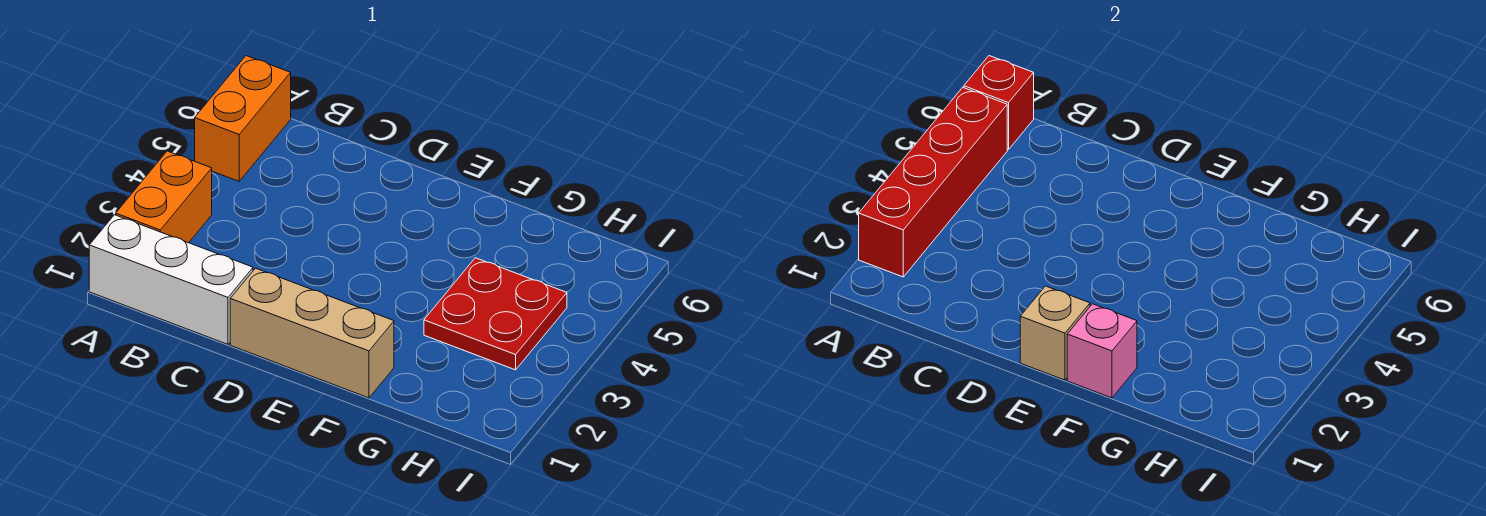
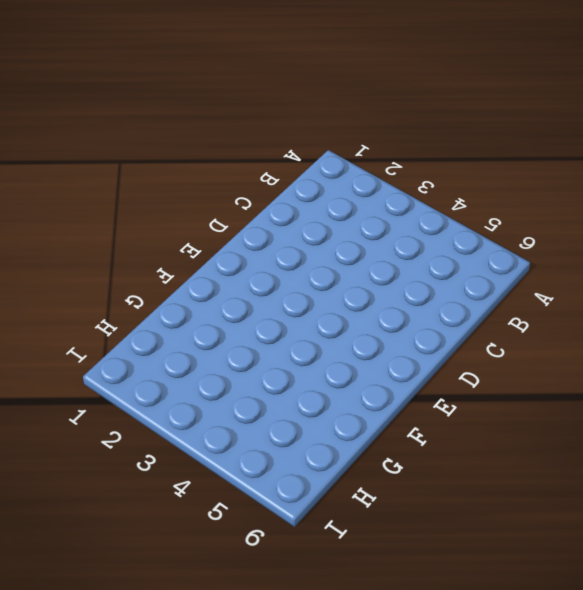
none -> white 1x3 brick [89,215,253,344]
none -> orange 1x2 brick [116,151,212,243]

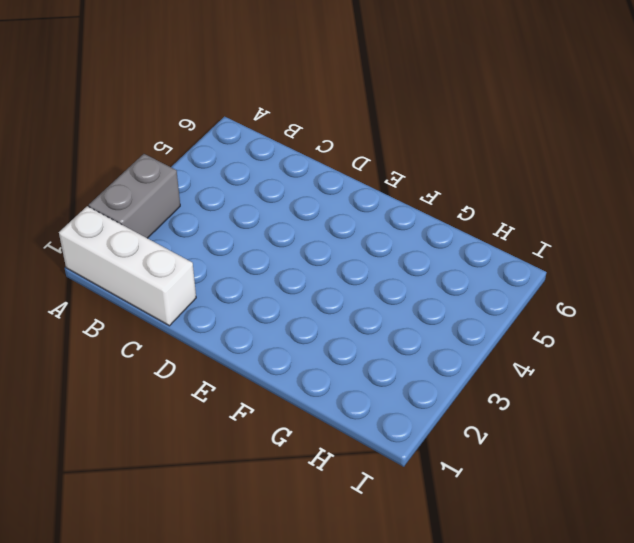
grey 1x2 brick [89,154,180,238] -> orange 1x2 brick [116,151,212,243]
none -> orange 1x2 brick [195,56,291,181]
none -> tan 1x3 brick [230,268,394,398]

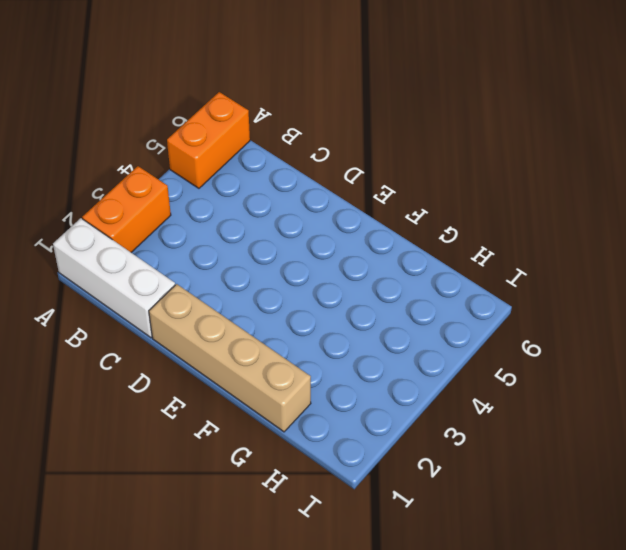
tan 1x4 brick [149,284,311,432] -> tan 1x3 brick [230,268,394,398]
none -> red 2x2 plate [424,258,567,370]
none -> red 1x4 brick [859,87,1007,277]

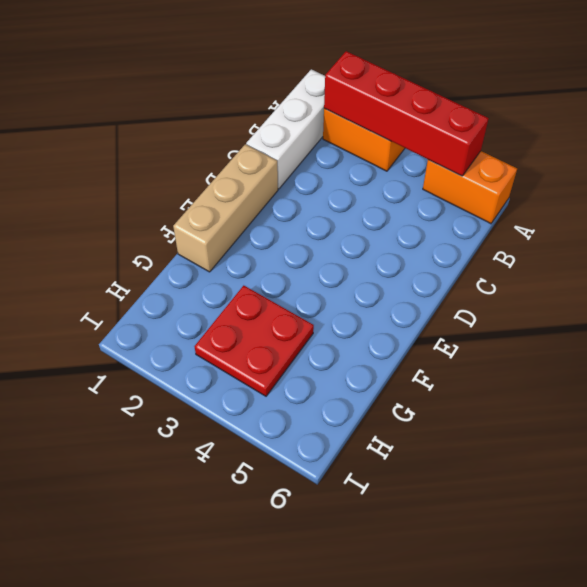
none -> red 1x1 brick [964,56,1034,150]
none -> tan 1x1 brick [1020,286,1090,380]

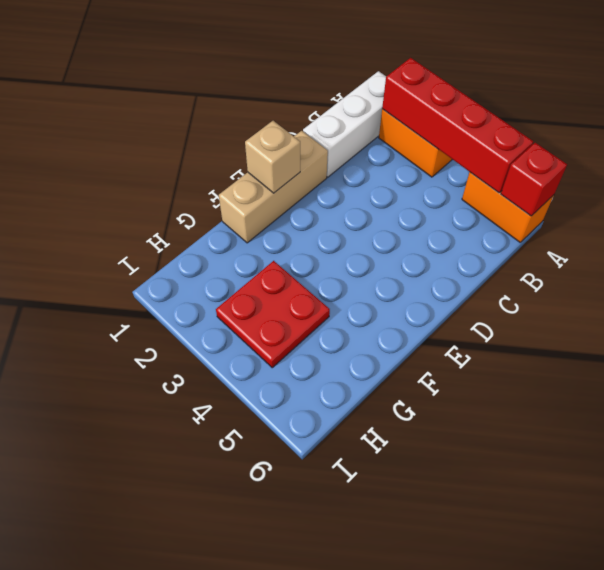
none -> pink 1x1 brick [1067,304,1137,398]

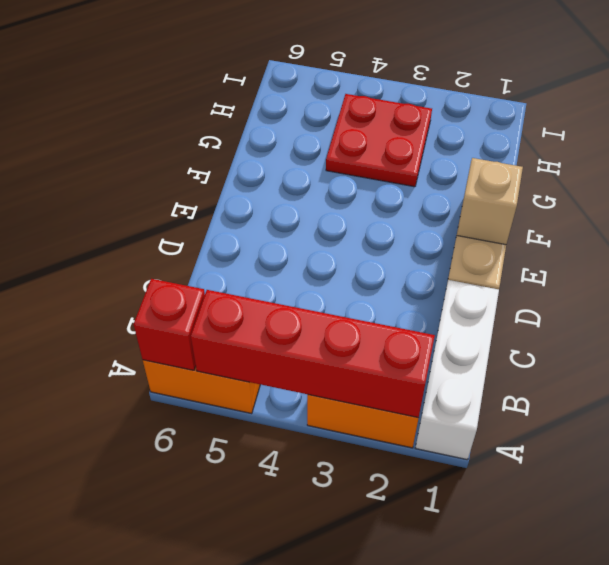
none -> pink 1x1 brick [1067,304,1137,398]

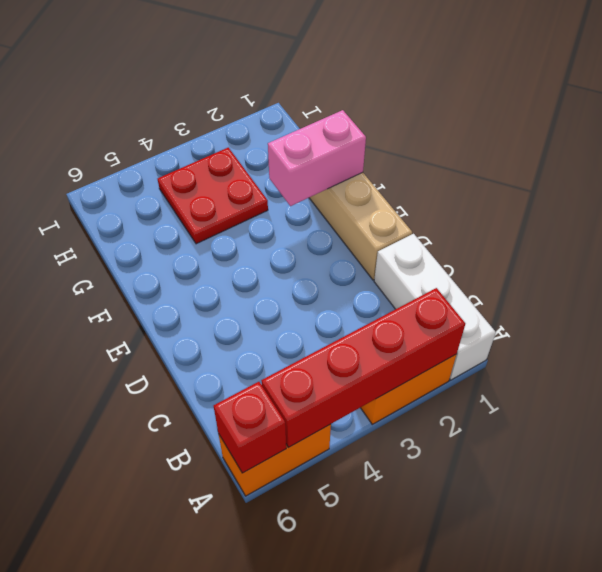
pink 1x2 brick [268,110,366,206] -> pink 1x1 brick [1067,304,1137,398]
none -> tan 1x1 brick [1020,286,1090,380]

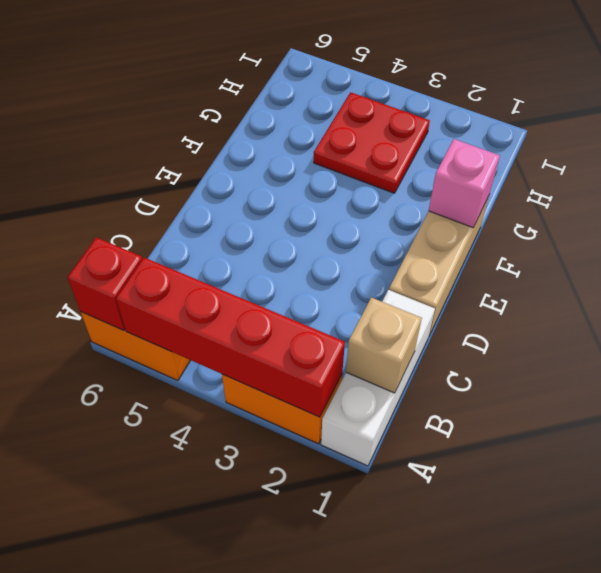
tan 1x1 brick [346,297,422,393] -> tan 1x1 brick moved to [1020,286,1090,380]

